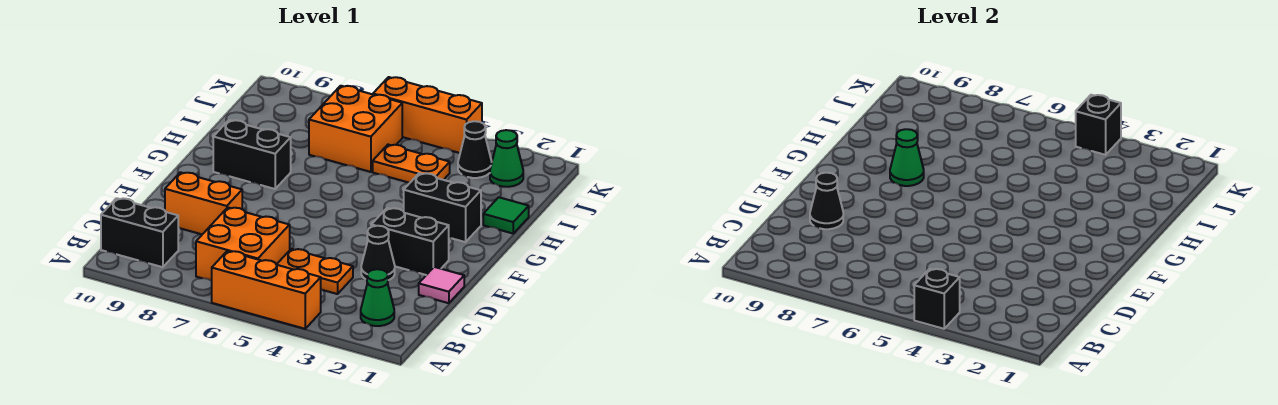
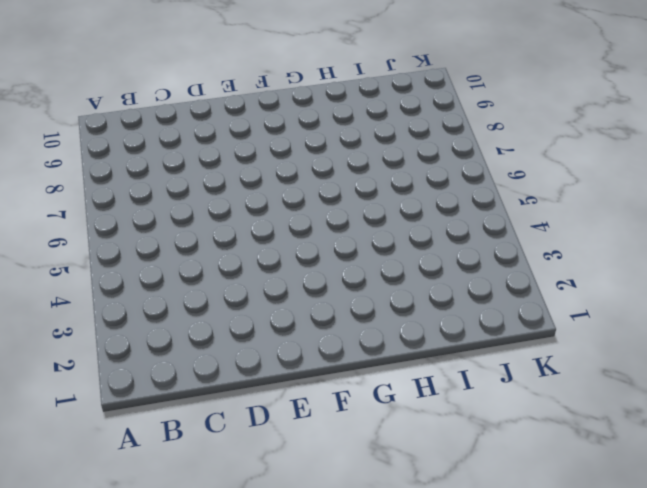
none -> orange 1x3 brick [212,251,321,329]
none -> green 1x1 cone [361,269,394,326]
none -> orange 2x2 brick [196,207,290,281]

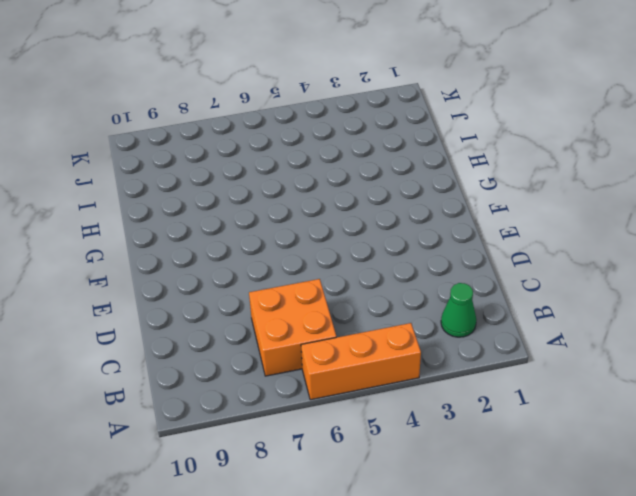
none -> black 1x2 brick [101,198,178,267]
none -> orange 1x2 plate [277,249,353,294]
none -> pink 1x1 tile [419,267,464,303]

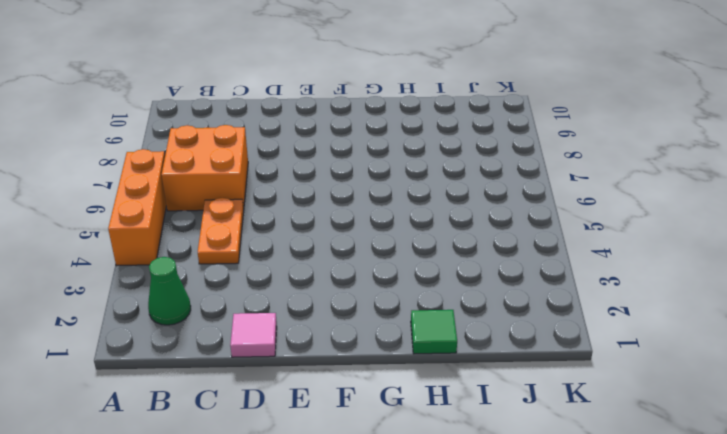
none -> black 1x2 brick [101,198,178,267]
none -> black 1x1 cone [361,226,395,280]
none -> orange 1x2 brick [165,172,242,234]

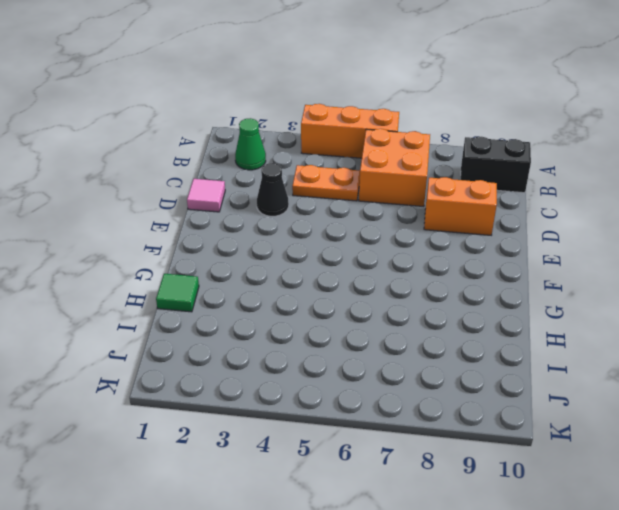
none -> black 1x2 brick [371,208,449,275]
none -> black 1x2 brick [404,173,481,242]
none -> black 1x2 brick [213,120,291,189]

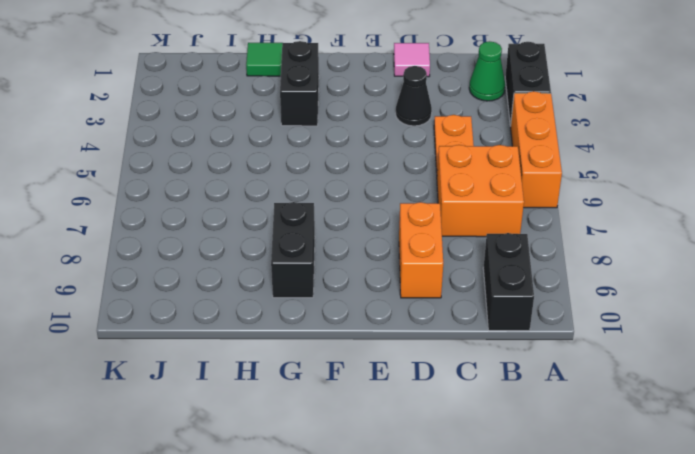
black 1x2 brick [505,42,551,126] -> black 1x2 brick moved to [371,208,449,275]
none -> orange 1x2 plate [373,145,450,183]
none -> orange 2x2 brick [309,86,402,172]
none -> green 1x1 cone [490,130,523,187]

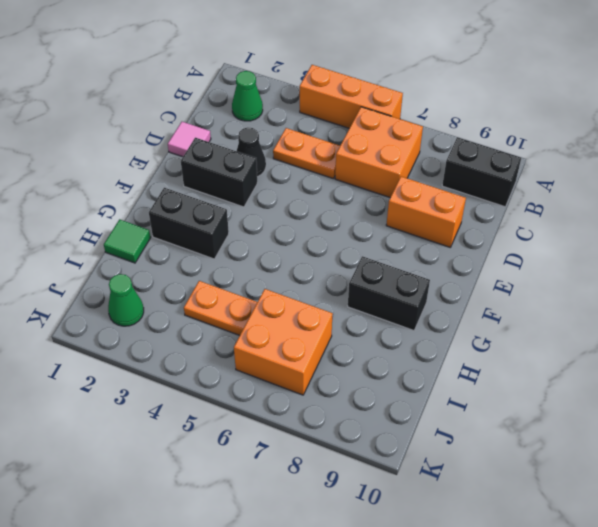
none -> black 1x1 cone [458,121,492,178]
none -> orange 1x3 brick [373,77,482,153]
none -> black 1x1 brick [914,269,960,329]

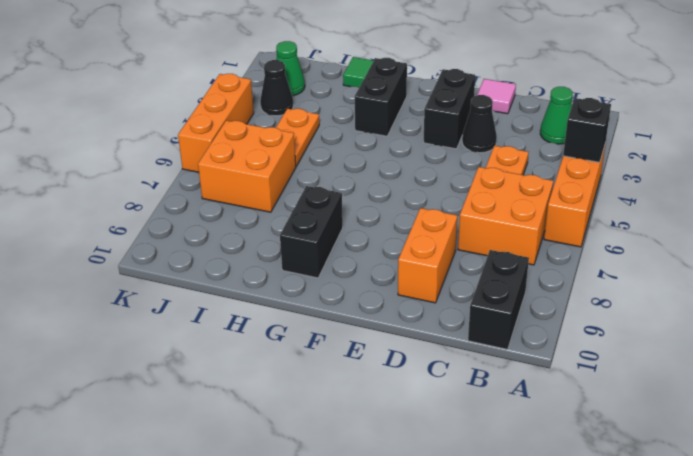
none -> black 1x1 cone [810,173,843,229]
none -> green 1x1 cone [890,129,924,186]
none -> black 1x1 brick [1076,95,1121,155]

